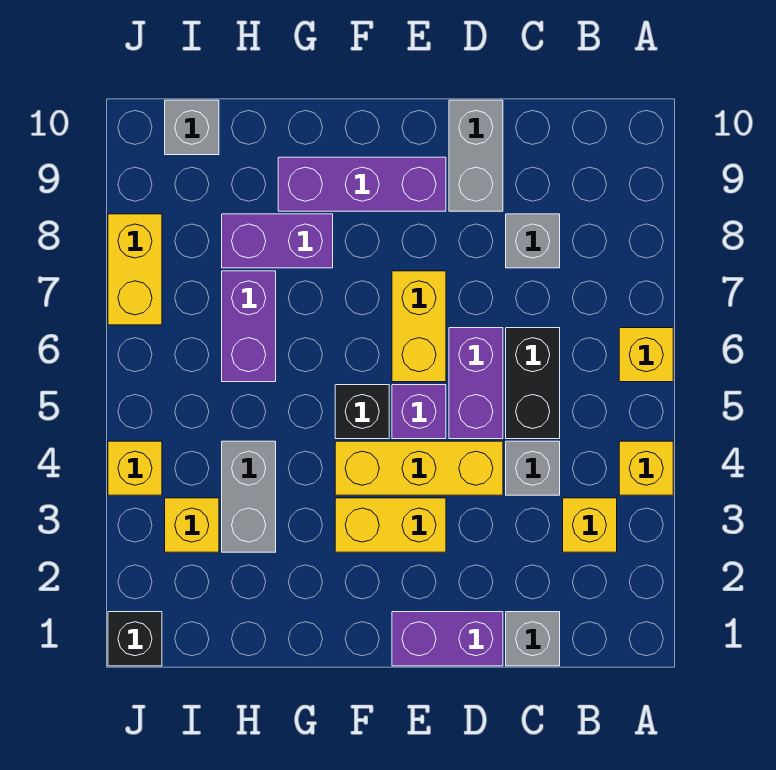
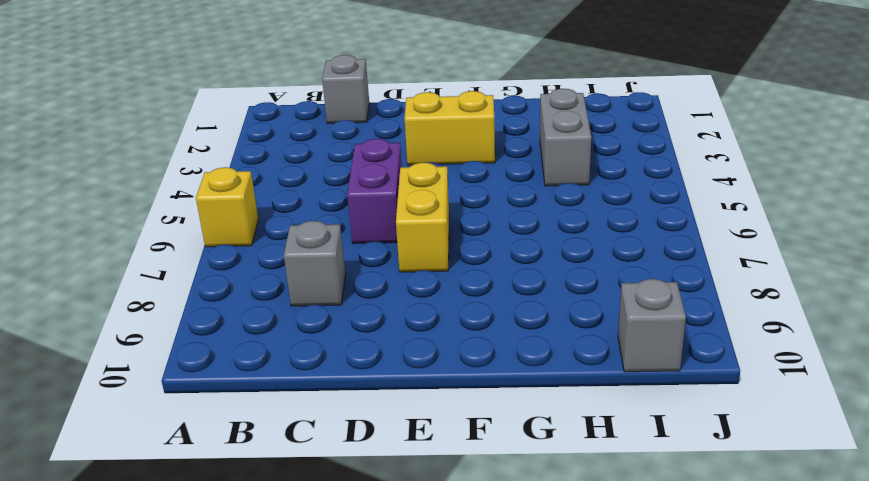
none -> yellow 1x1 brick [619,441,673,495]
none -> yellow 1x1 brick [563,498,617,552]
none -> grey 1x1 brick [506,441,560,495]

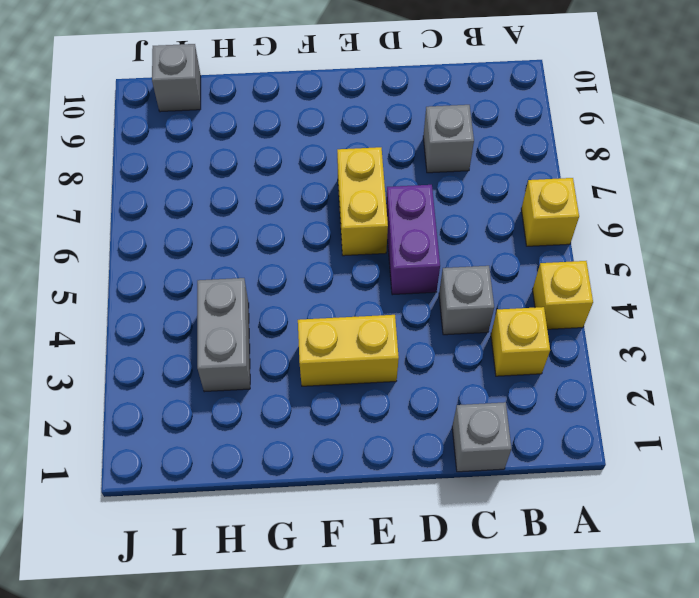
none -> black 1x2 brick [506,328,560,439]
none -> purple 1x2 brick [392,612,503,666]
none -> yellow 1x3 brick [335,441,503,495]

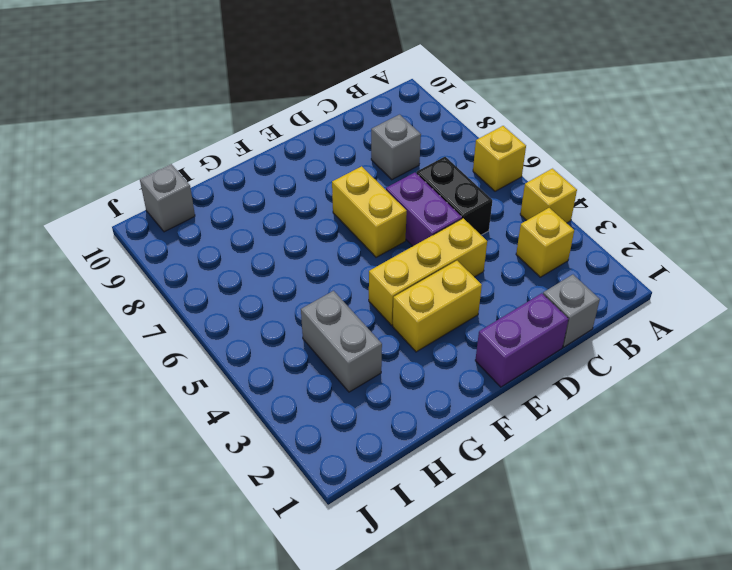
none -> grey 1x1 brick [506,441,560,495]
none -> grey 1x2 brick [449,100,503,211]
none -> purple 1x1 brick [392,385,446,439]

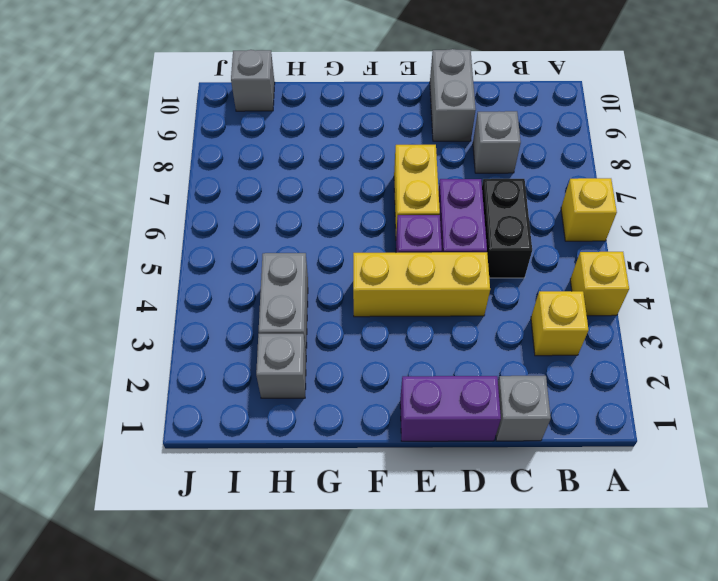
grey 1x1 brick [256,334,306,398] -> grey 1x1 brick moved to [506,441,560,495]
none -> yellow 1x2 brick [335,498,446,552]
none -> purple 1x3 brick [278,157,446,211]
none -> black 1x1 brick [335,385,389,439]

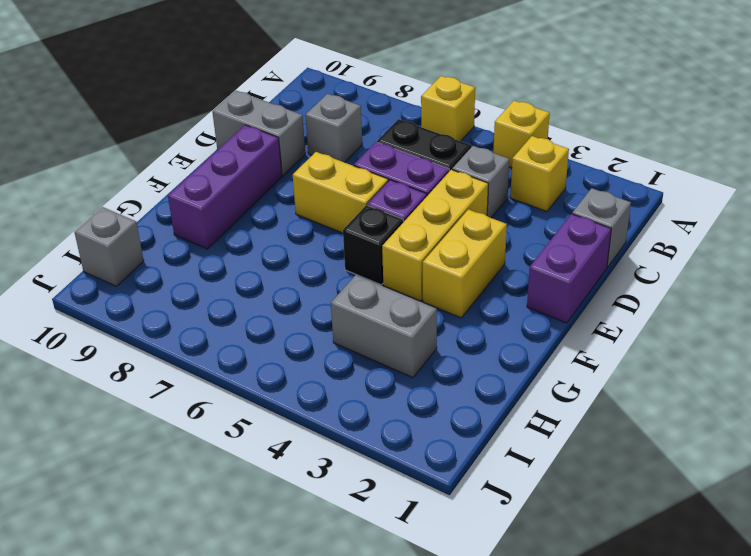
none -> purple 1x2 brick [222,214,333,268]
none -> purple 1x2 brick [222,271,276,382]
none -> yellow 1x1 brick [165,498,219,552]

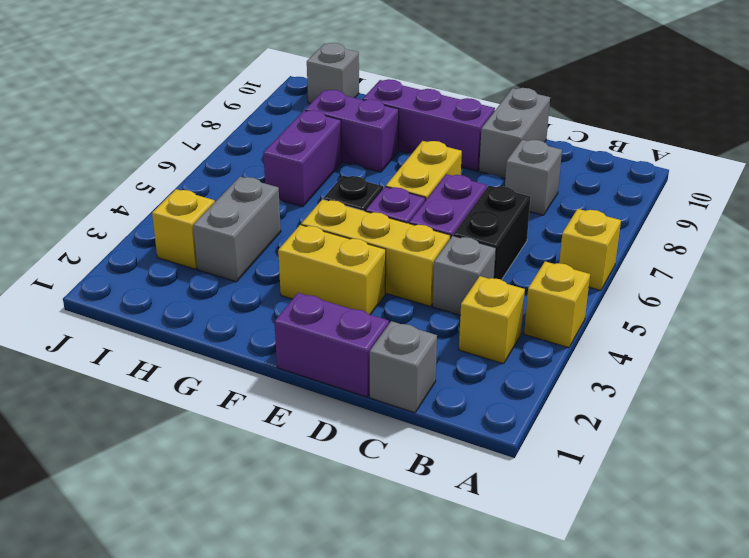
none -> black 1x1 brick [108,612,162,666]
none -> yellow 1x1 brick [108,441,162,495]
none -> yellow 1x2 brick [108,214,162,325]

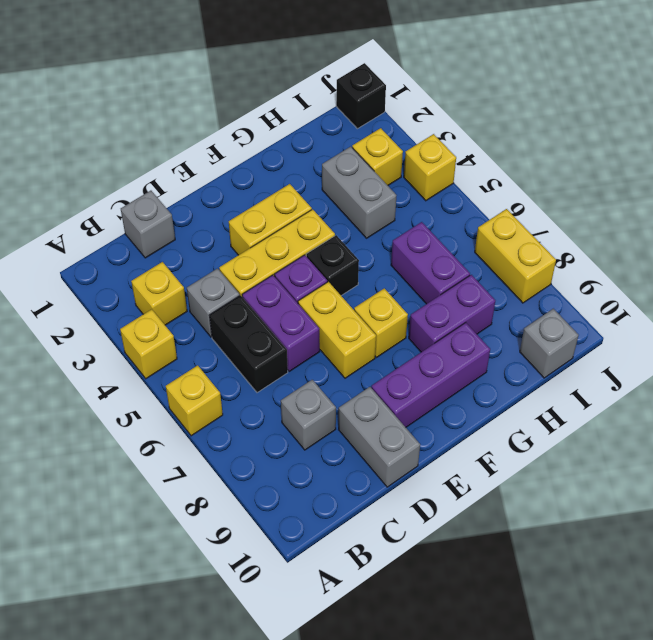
yellow 1x1 brick [354,288,408,358] -> none
none -> purple 1x2 brick [392,612,503,666]

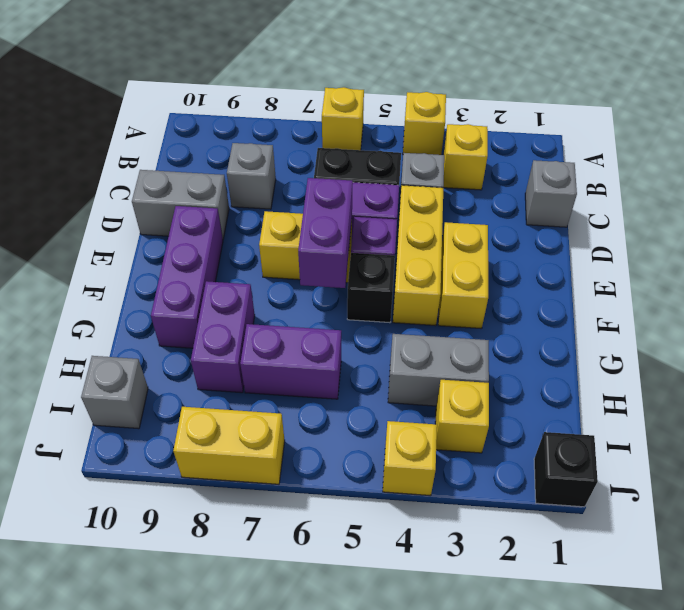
purple 1x2 brick [298,178,353,288] -> purple 1x2 brick moved to [392,612,503,666]

